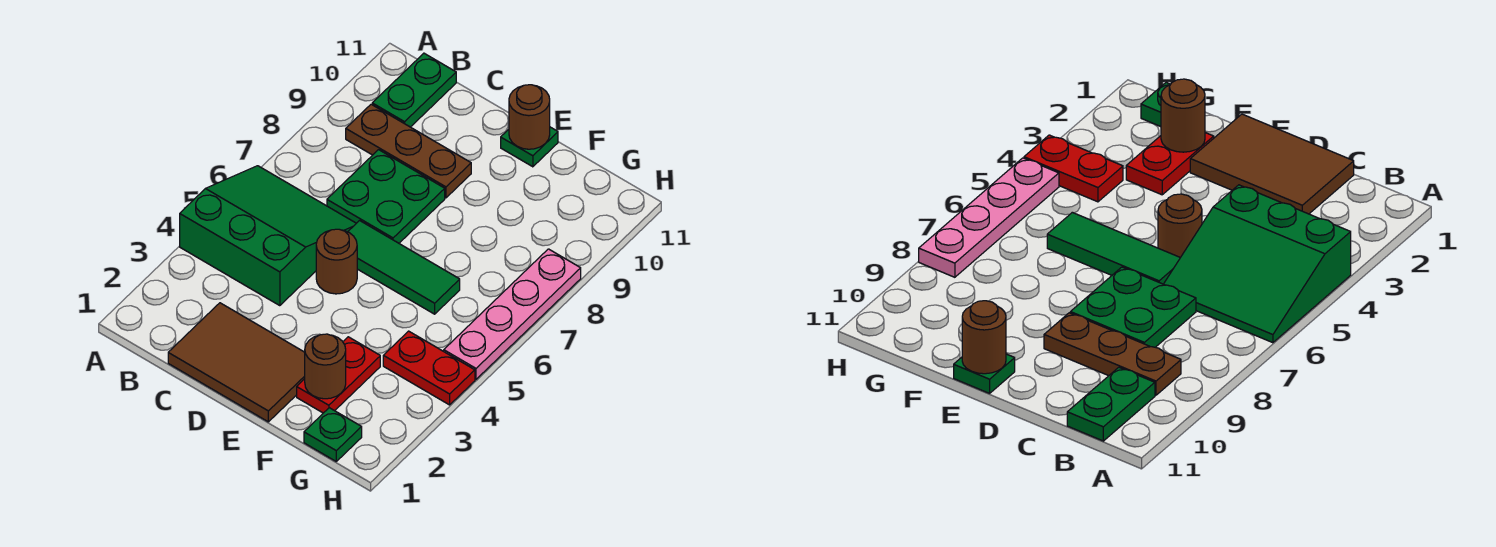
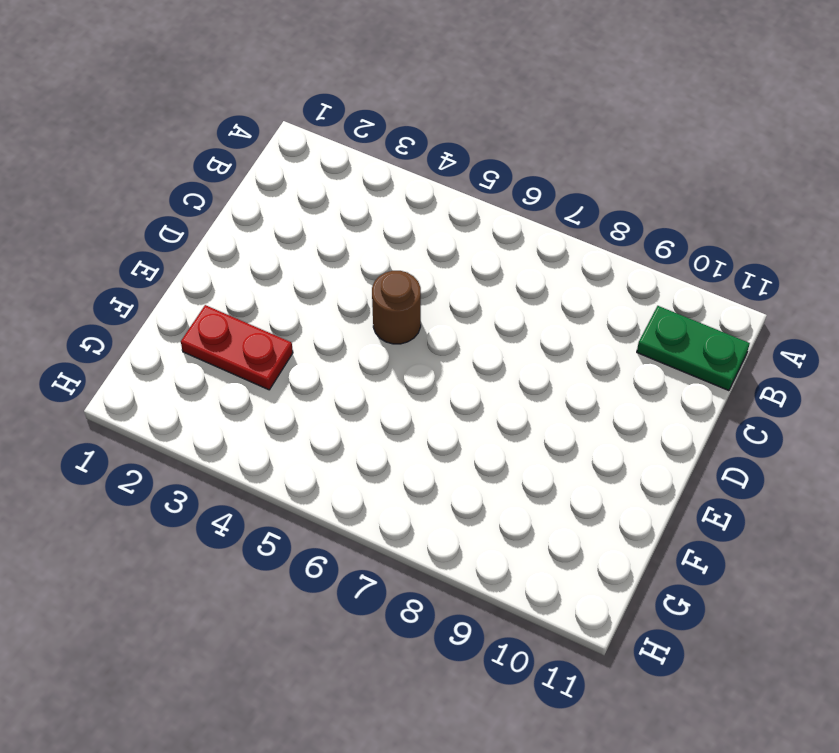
none -> green 3x3 slope [180,166,356,306]
none -> brown 1x3 plate [346,104,471,198]
none -> brown 2x3 tile [168,303,305,422]

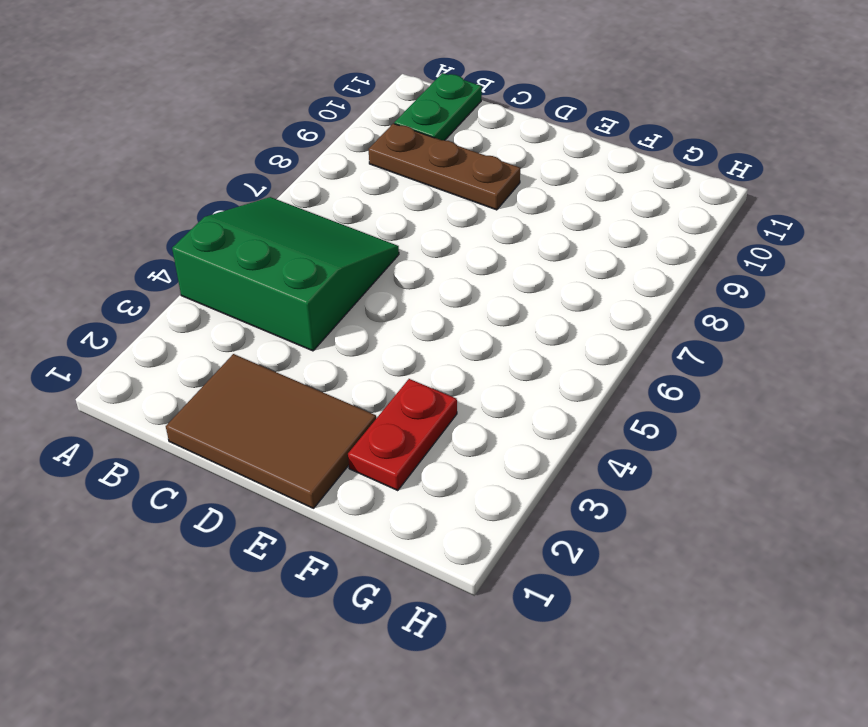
none -> green 2x2 plate [327,150,445,243]
none -> brown 1x1 round brick [316,229,357,294]
none -> green 1x3 tile [348,221,460,314]

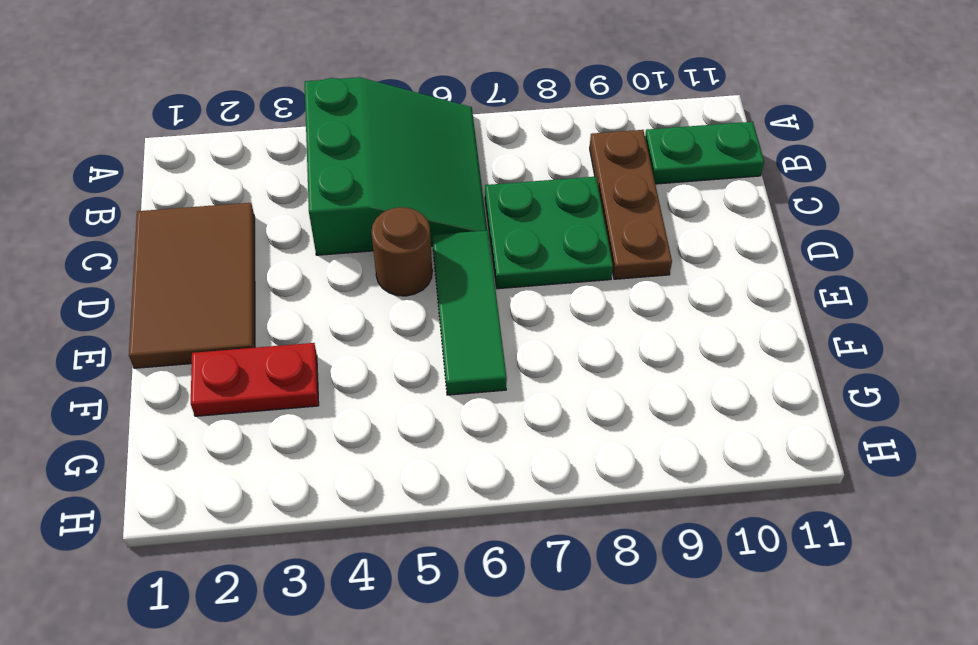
none -> green 1x1 plate [501,127,558,167]
none -> green 1x1 plate [304,408,362,461]
none -> red 1x2 plate [383,331,475,405]

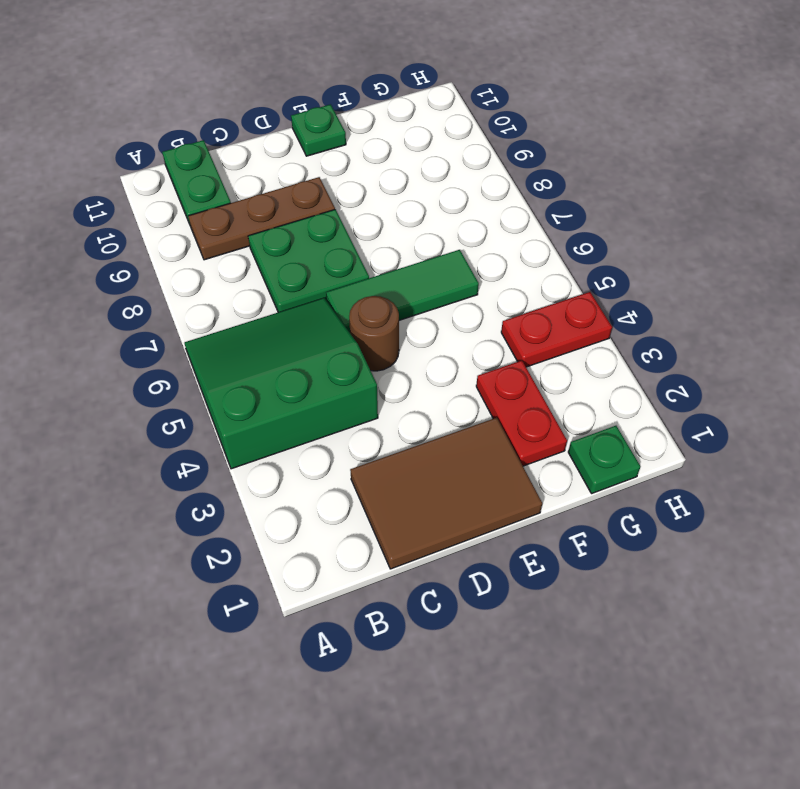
none -> pink 1x4 plate [444,249,581,379]
none -> brown 1x1 round brick [509,85,550,149]
none -> brown 1x1 round brick [305,334,346,399]

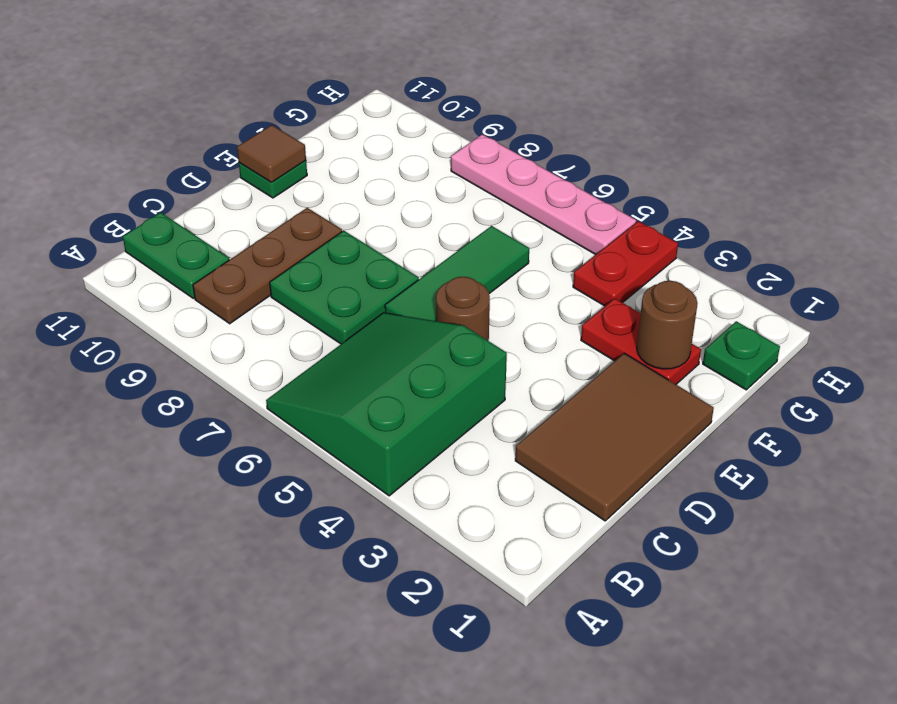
brown 1x1 tile [237,125,306,182] -> brown 1x1 round brick [509,85,550,149]

